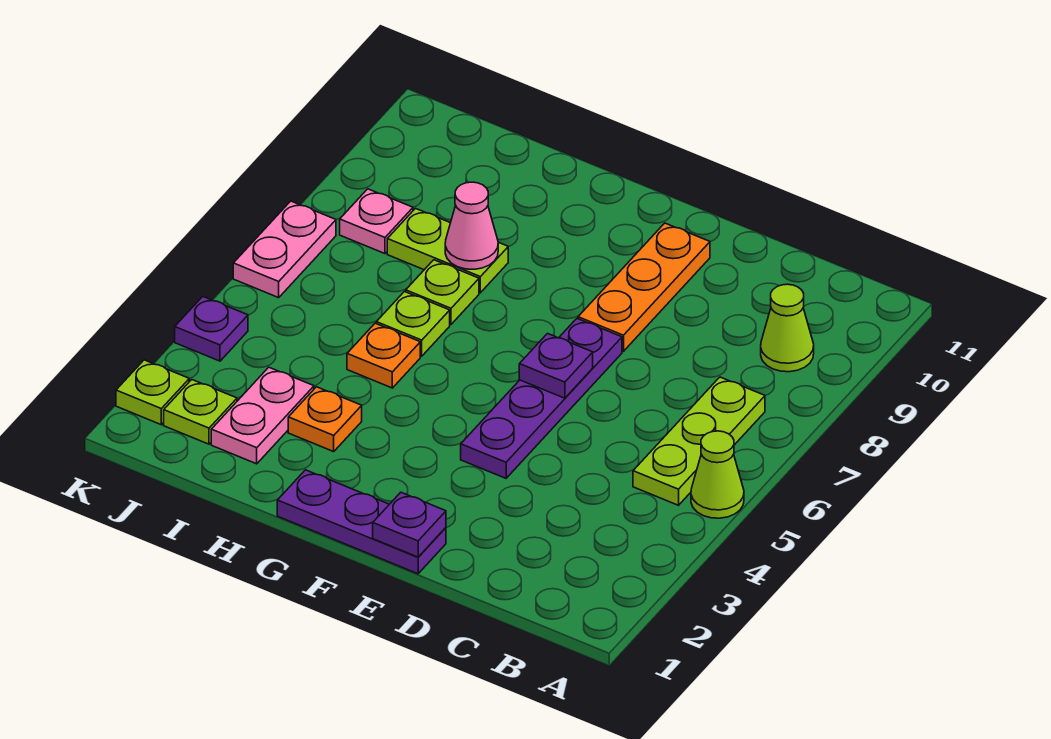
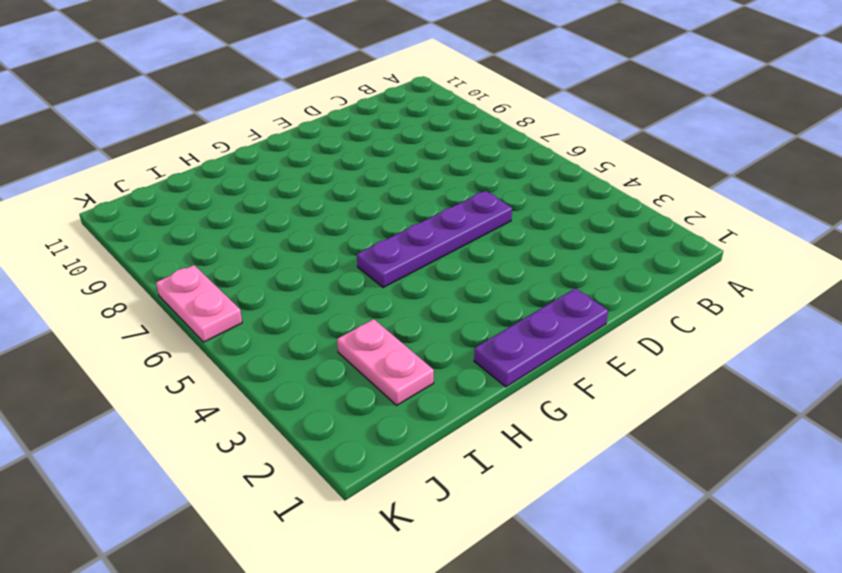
purple 1x4 plate [357,191,512,288] -> purple 1x4 plate turned to [461,319,622,478]
none -> lime 1x1 cone [691,431,744,518]
none -> lime 1x3 plate [633,377,765,505]
none -> lime 1x1 cone [761,284,814,372]

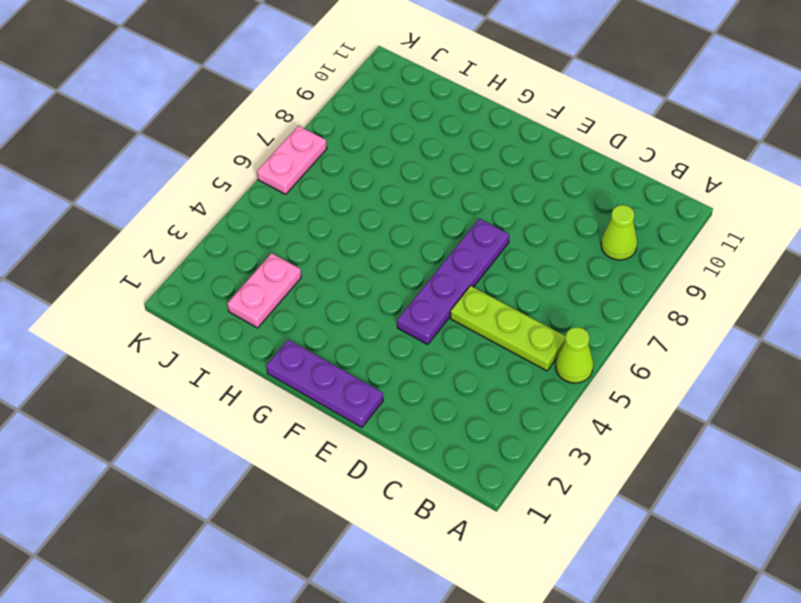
lime 1x3 plate [450,286,566,371] -> lime 1x3 plate turned to [633,377,765,505]
none -> orange 1x3 plate [578,223,710,351]
none -> orange 1x1 plate [288,387,362,452]
none -> orange 1x1 plate [347,323,420,388]

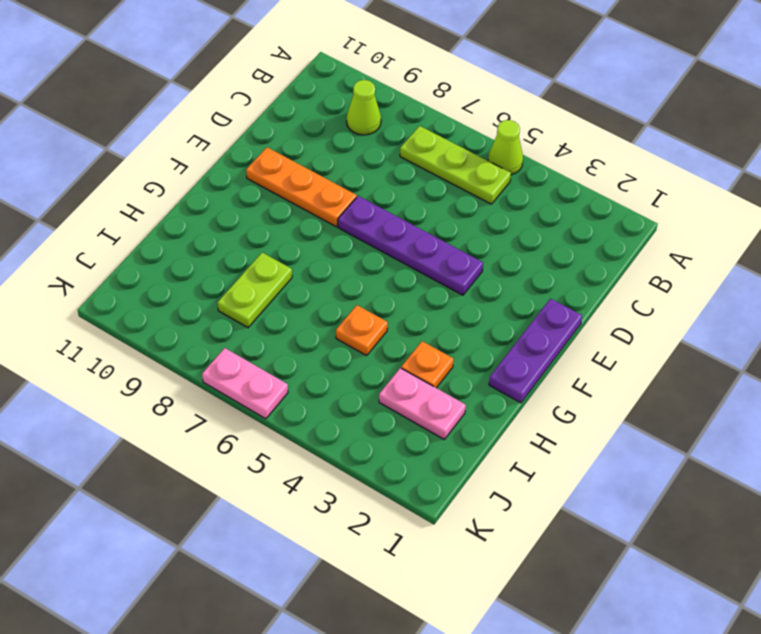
none -> lime 1x1 plate [376,292,450,356]
none -> lime 1x1 plate [406,260,479,324]
none -> lime 1x1 plate [164,380,237,444]

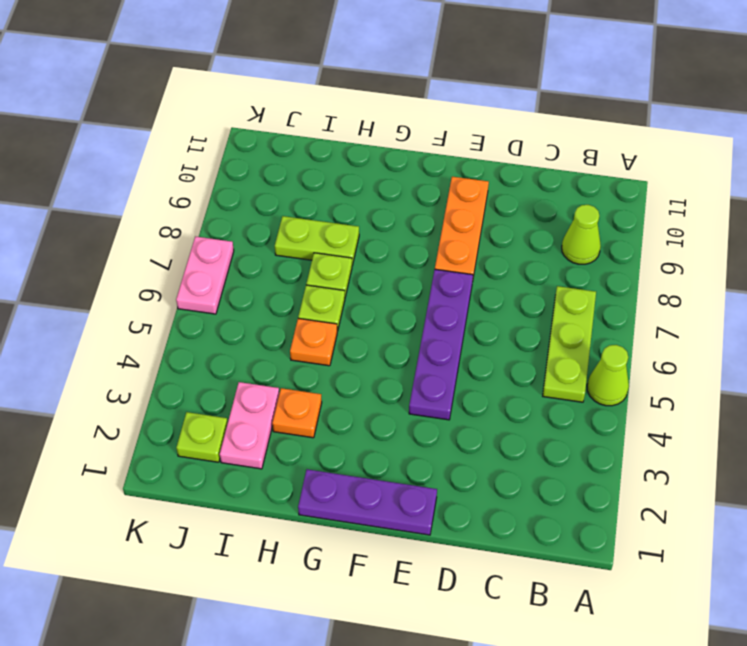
none -> pink 1x1 plate [340,189,413,254]
none -> lime 1x1 plate [116,360,189,425]
none -> purple 1x1 plate [175,297,248,361]

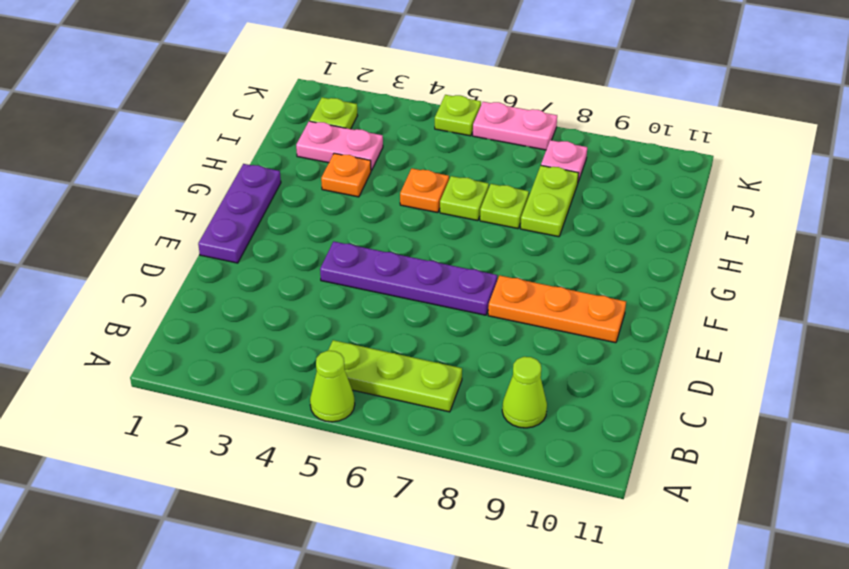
lime 1x1 plate [435,95,481,136] -> lime 1x1 plate moved to [116,360,189,425]
none -> purple 1x1 plate [175,297,248,361]
none -> purple 1x1 plate [373,492,446,557]
none -> purple 1x1 plate [519,334,593,398]

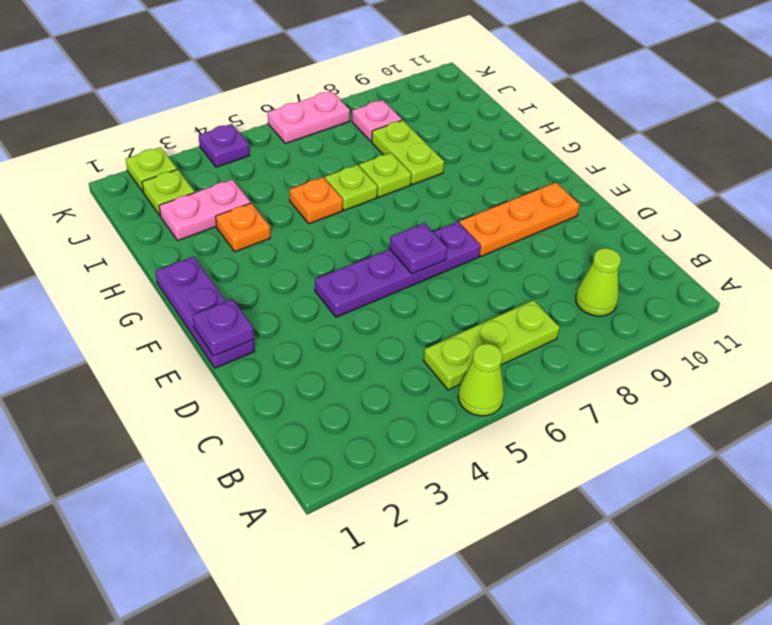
none -> pink 1x1 cone [445,182,498,269]

